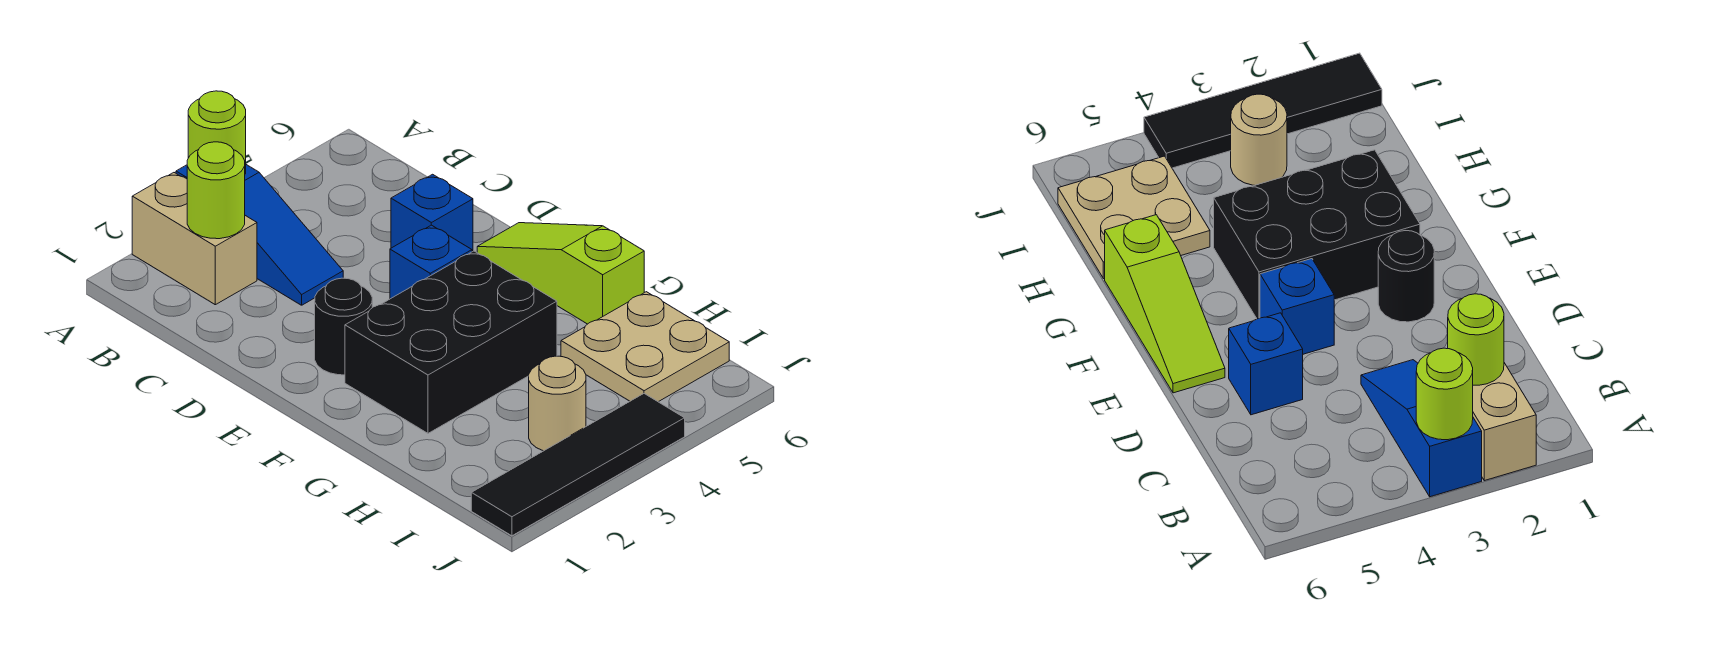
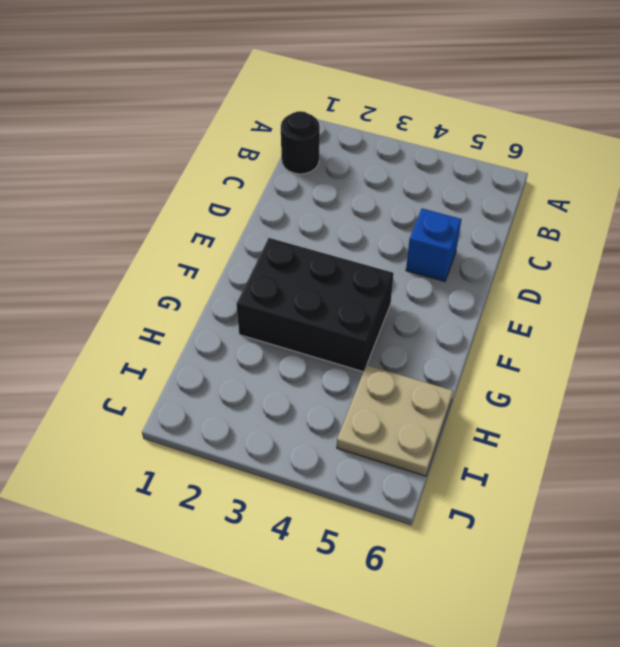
black 1x1 round brick [281,111,320,174] -> black 1x1 round brick moved to [315,278,372,375]
none -> tan 1x2 brick [132,173,257,305]
none -> blue 1x3 slope [176,165,343,305]
none -> blue 1x1 brick [390,225,472,299]

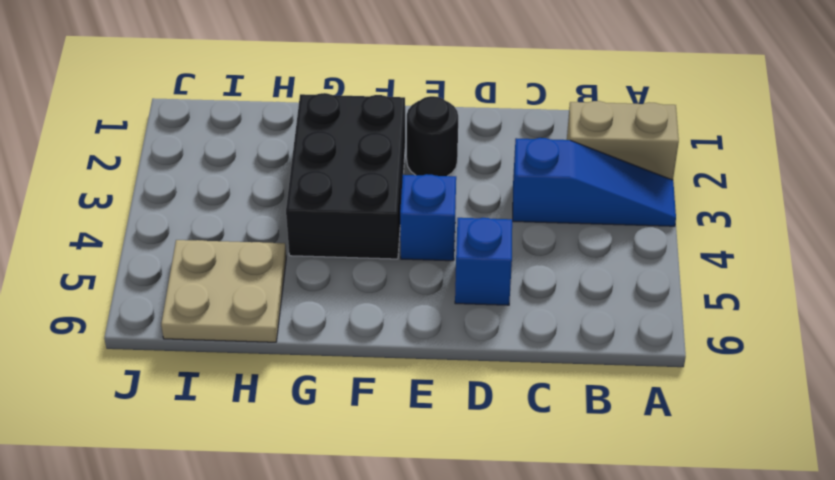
blue 1x3 slope [513,138,676,226] -> blue 1x3 slope turned to [176,165,343,305]
none -> lime 1x3 slope [477,223,644,324]
none -> tan 1x1 round brick [529,356,586,451]
none -> black 1x4 tile [471,394,685,536]

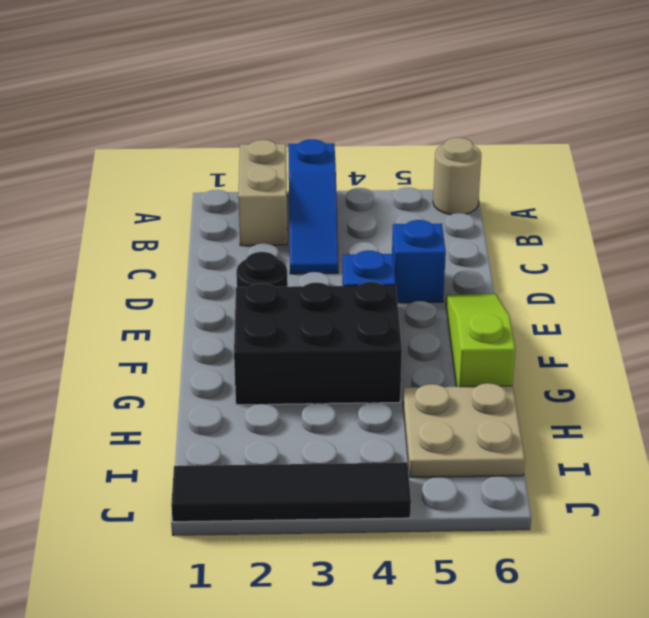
tan 1x1 round brick [433,137,481,215] -> tan 1x1 round brick moved to [529,356,586,451]
none -> lime 1x1 round brick [188,91,246,174]
none -> lime 1x1 round brick [187,142,245,239]

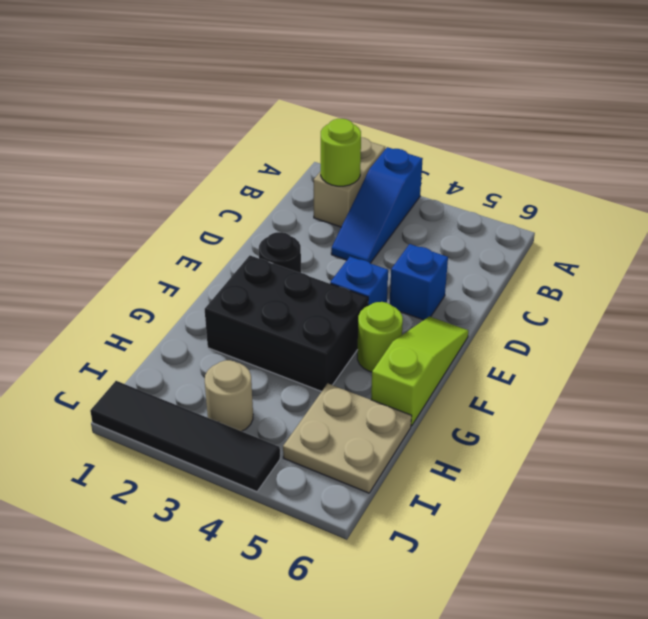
lime 1x1 round brick [357,302,403,372] -> lime 1x1 round brick moved to [188,91,246,174]

